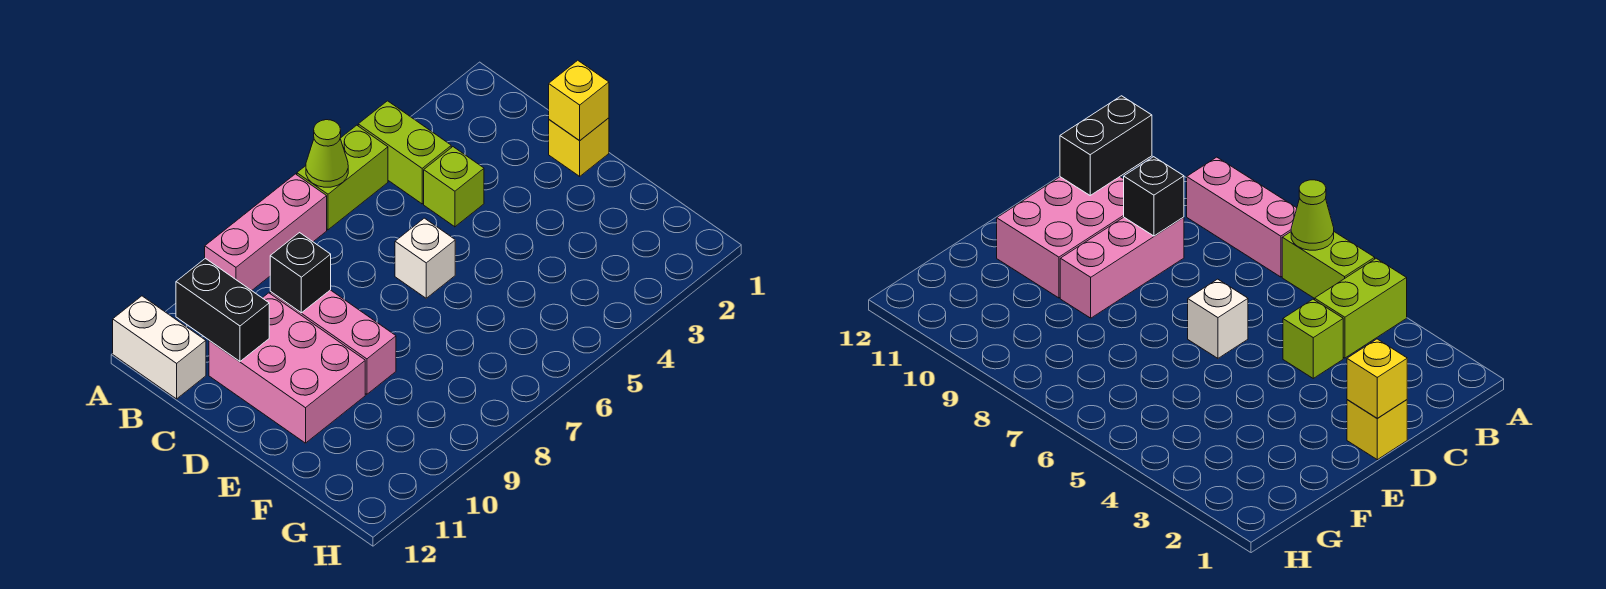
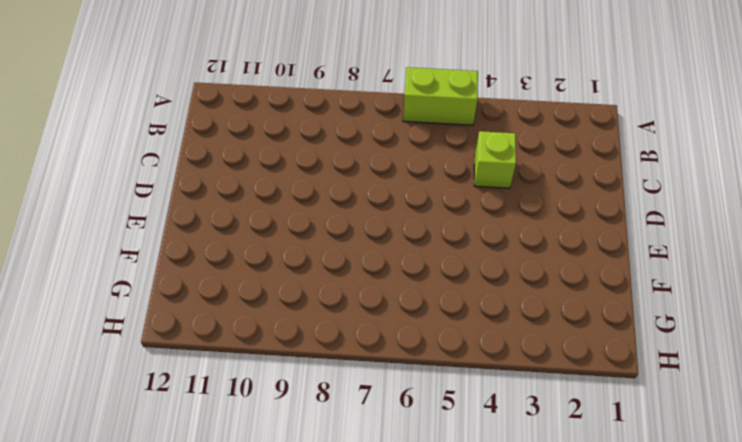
none -> lime 1x2 brick [358,101,451,204]
none -> pink 1x3 brick [205,174,327,291]
none -> white 1x2 brick [113,296,206,399]

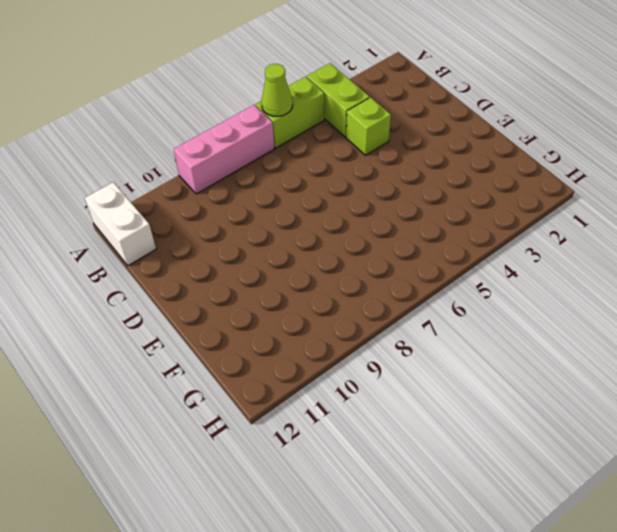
none -> pink 1x3 brick [270,290,396,394]
none -> pink 2x3 brick [209,293,365,443]
none -> yellow 1x1 brick [549,118,609,176]

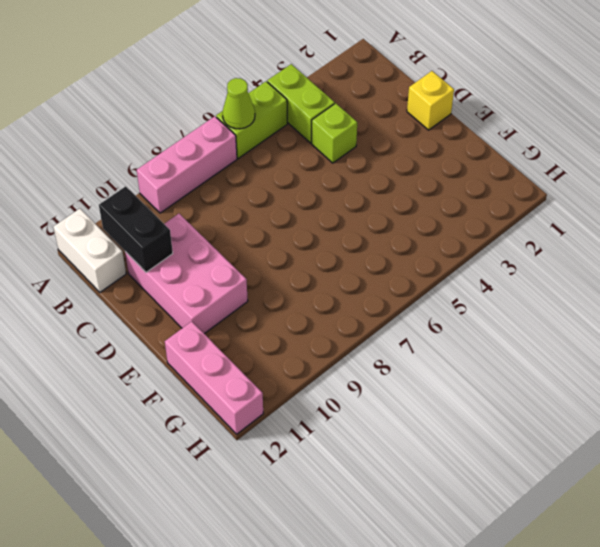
pink 1x3 brick [165,321,263,434] -> pink 1x3 brick moved to [270,290,396,394]
none -> white 1x1 brick [395,218,455,298]
none -> black 1x1 brick [270,233,331,313]
none -> yellow 1x1 brick [549,60,609,141]

